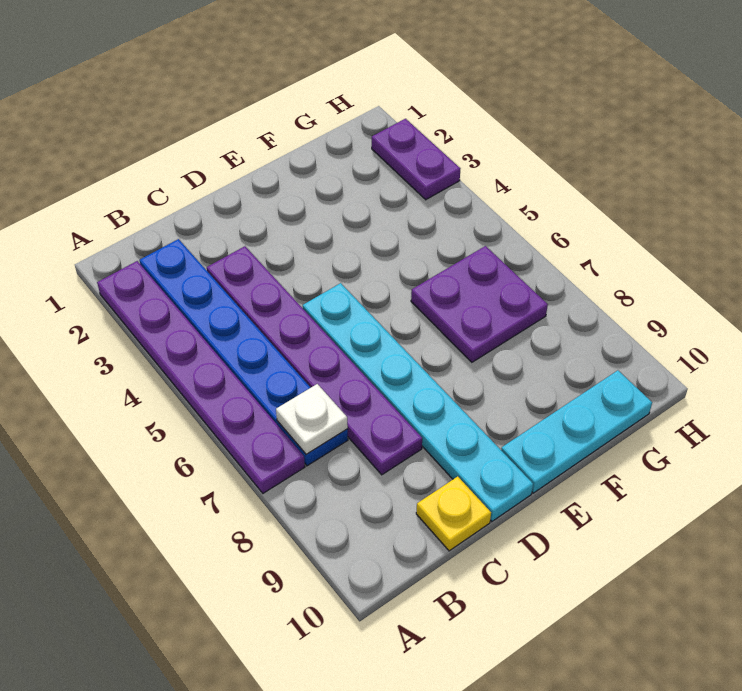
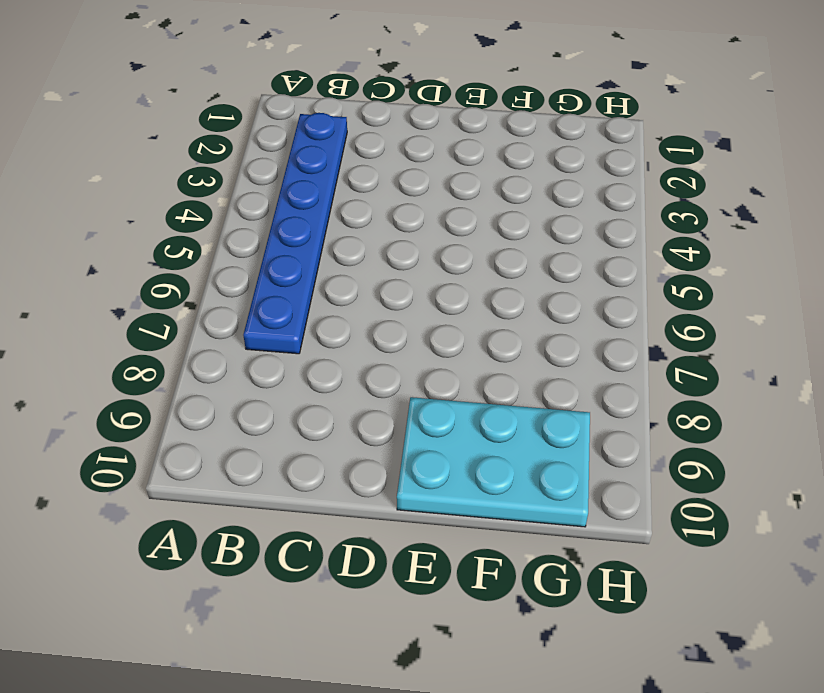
cyan 2x3 plate [397,397,590,527] -> cyan 1x3 plate [501,370,652,493]
none -> purple 1x6 plate [97,261,305,493]
none -> purple 1x6 plate [207,246,422,475]

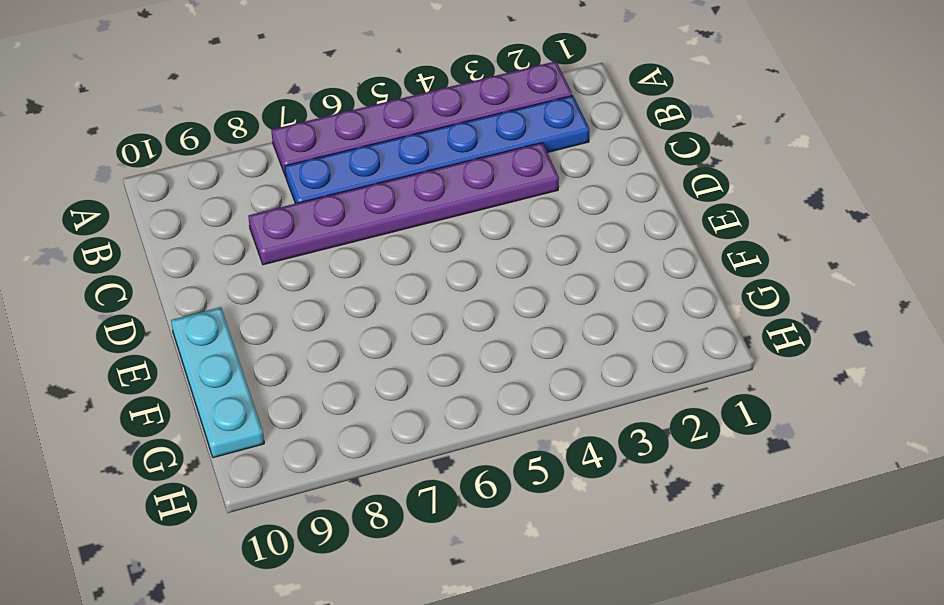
none -> yellow 1x1 plate [416,476,491,551]
none -> cyan 1x6 plate [303,283,533,521]

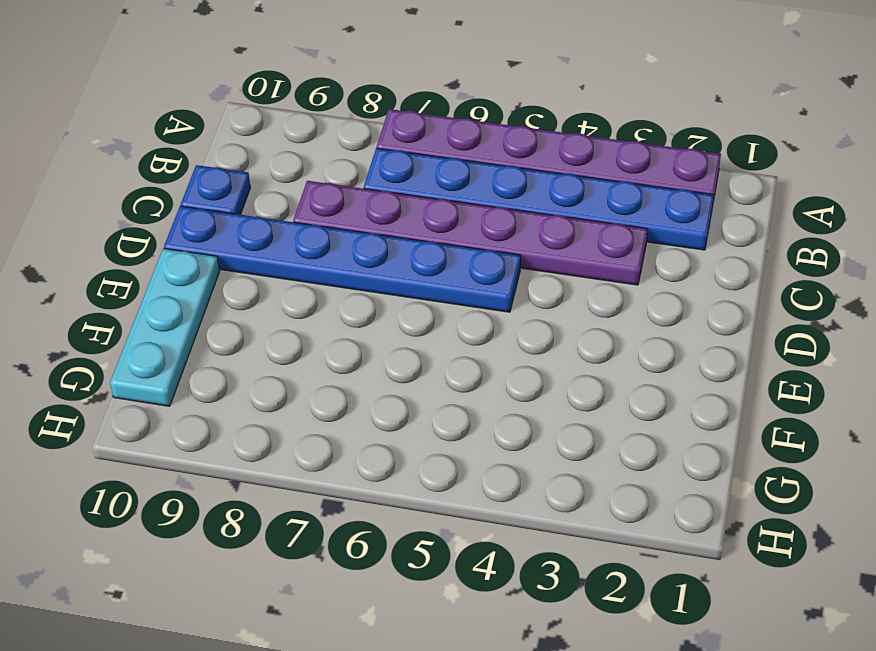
blue 1x1 plate [181,165,250,215] -> yellow 1x1 plate [416,476,491,551]
blue 1x6 plate [164,206,521,312] -> cyan 1x6 plate [303,283,533,521]
none -> purple 2x2 plate [411,246,548,362]
none -> purple 1x2 plate [372,119,460,200]

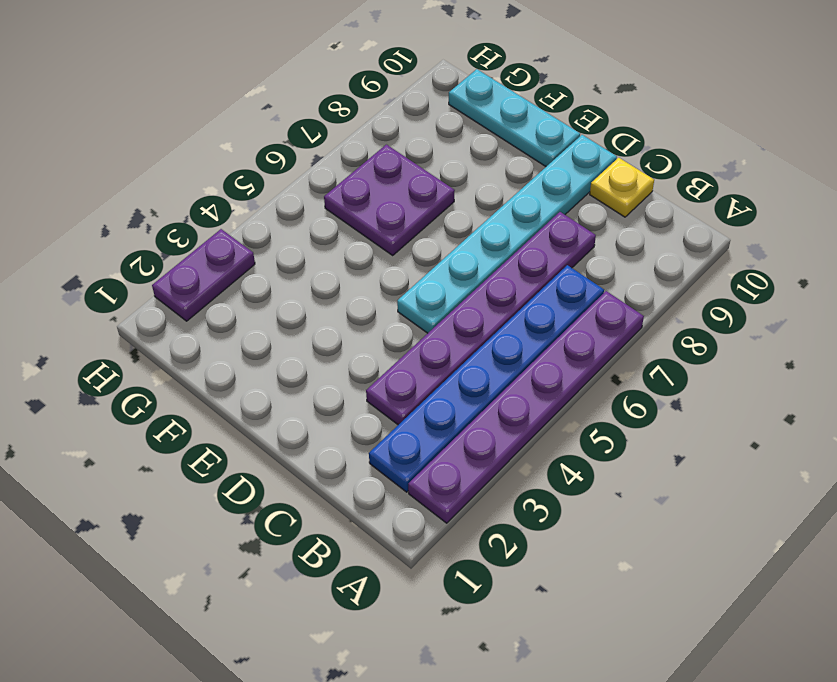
none -> white 1x1 plate [276,384,348,454]

